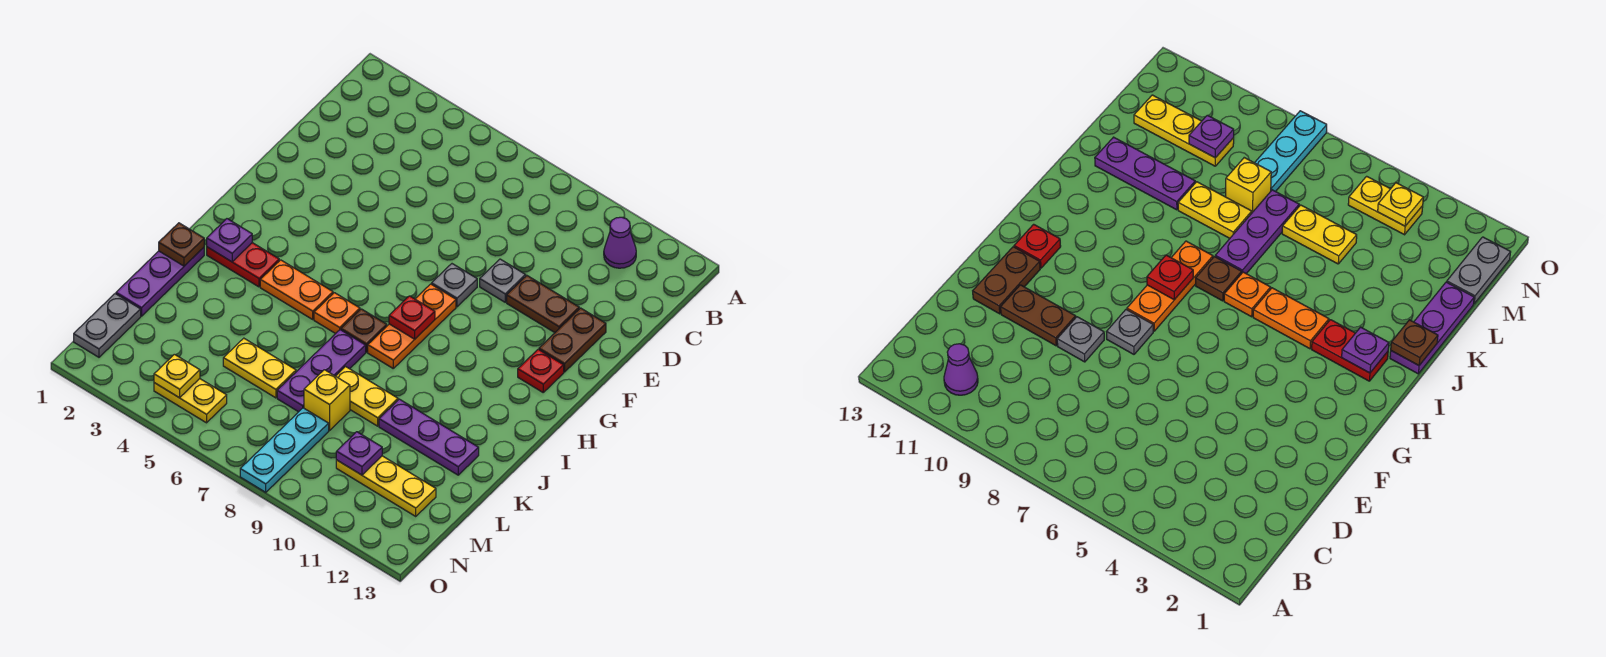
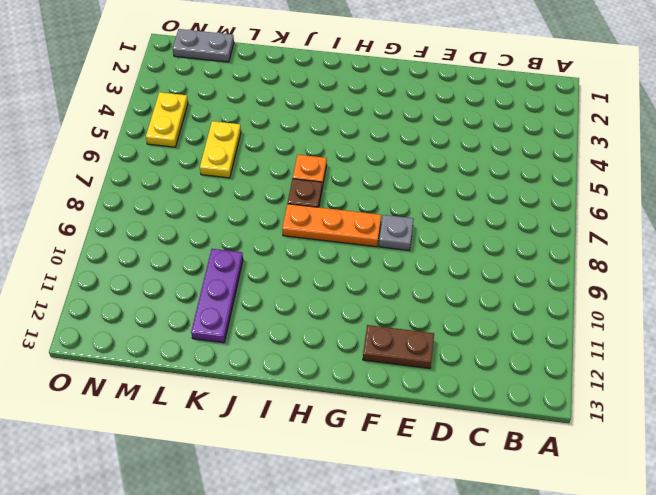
none -> purple 1x1 cone [604,217,636,268]
none -> grey 1x1 plate [480,259,526,302]
none -> brown 1x2 plate [507,276,579,333]

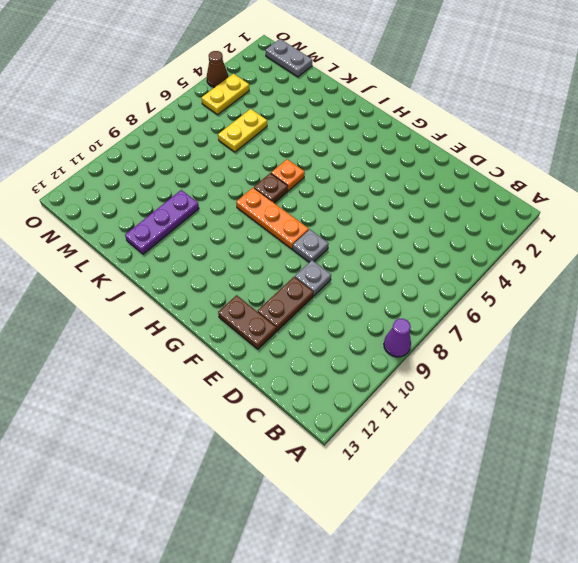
purple 1x1 cone [384,319,411,357] -> purple 1x1 cone moved to [604,217,636,268]
brown 1x1 cone [207,51,228,87] -> none
none -> red 1x1 plate [518,349,564,392]
none -> red 1x2 plate [207,243,279,287]
none -> orange 1x2 plate [260,260,333,319]

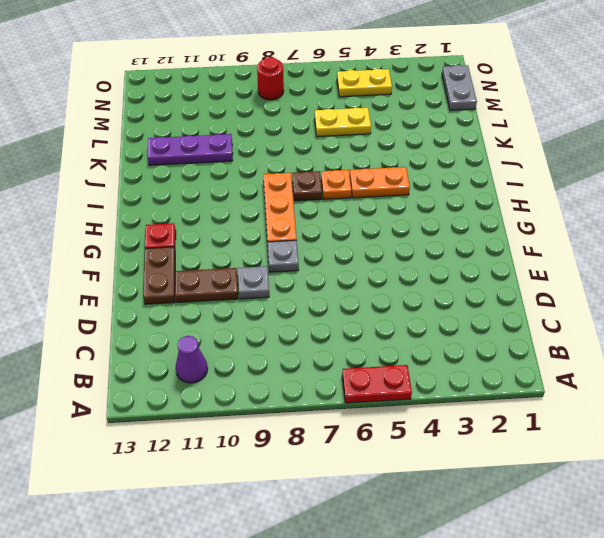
red 1x2 plate [342,365,412,403] -> red 1x2 plate moved to [207,243,279,287]
red 1x1 round brick [257,57,284,100] -> cyan 1x3 plate [240,408,329,492]
none -> purple 1x3 plate [116,248,204,316]
none -> purple 1x3 plate [277,330,366,412]
none -> yellow 1x2 plate [336,367,398,426]

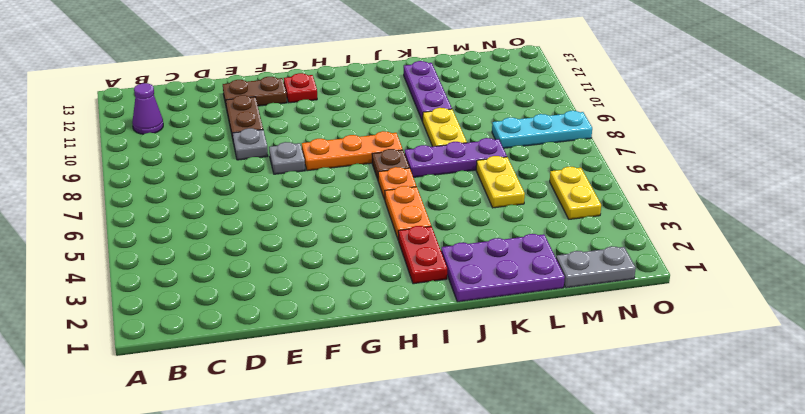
purple 2x3 plate [441,234,565,302] -> purple 1x3 plate [116,248,204,316]
none -> yellow 1x1 brick [304,370,350,430]
none -> yellow 1x3 plate [336,456,436,516]
none -> red 1x1 plate [389,296,435,339]

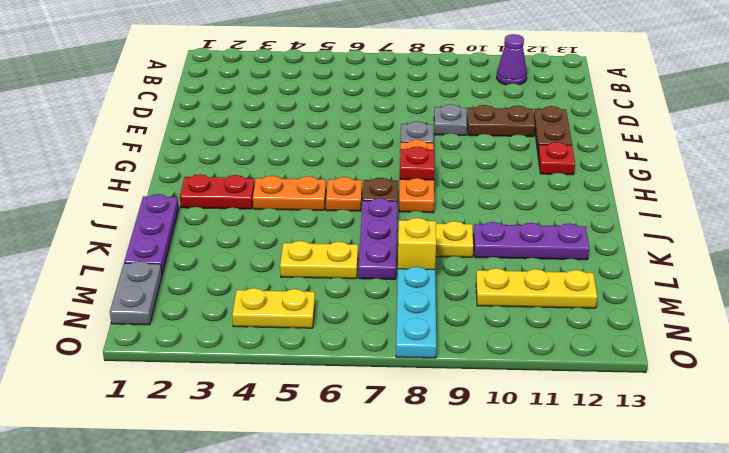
none -> purple 1x1 plate [207,219,252,262]
none -> brown 1x1 plate [159,223,204,266]
none -> purple 1x1 plate [336,432,382,475]

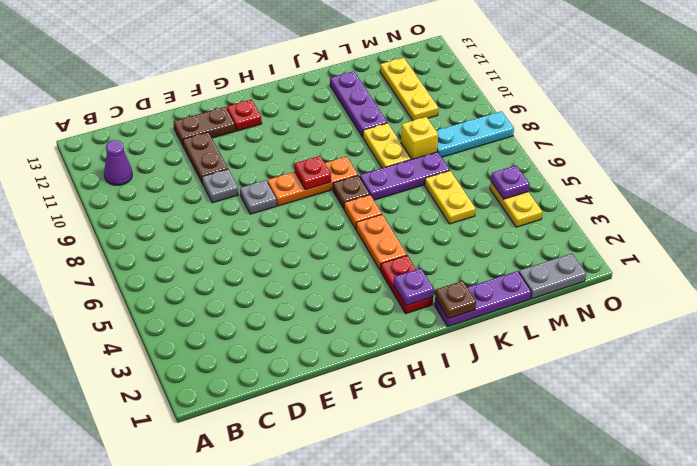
purple 1x1 plate [491,165,530,199] -> purple 1x1 plate moved to [336,432,382,475]
none -> yellow 1x1 plate [154,354,200,398]

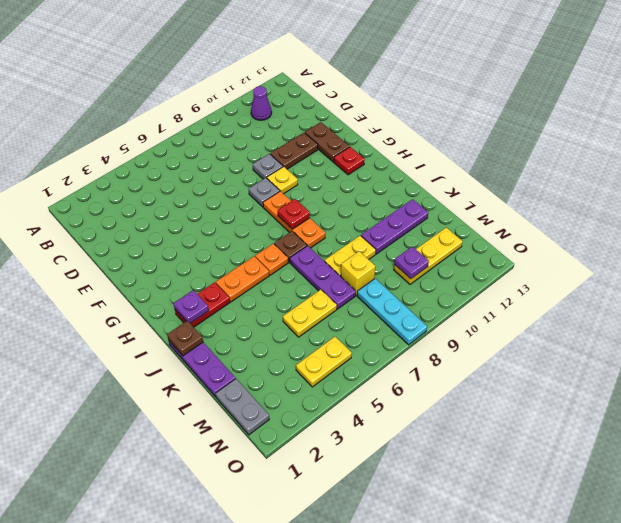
yellow 1x1 plate [267,167,298,194] -> yellow 1x1 plate moved to [154,354,200,398]

